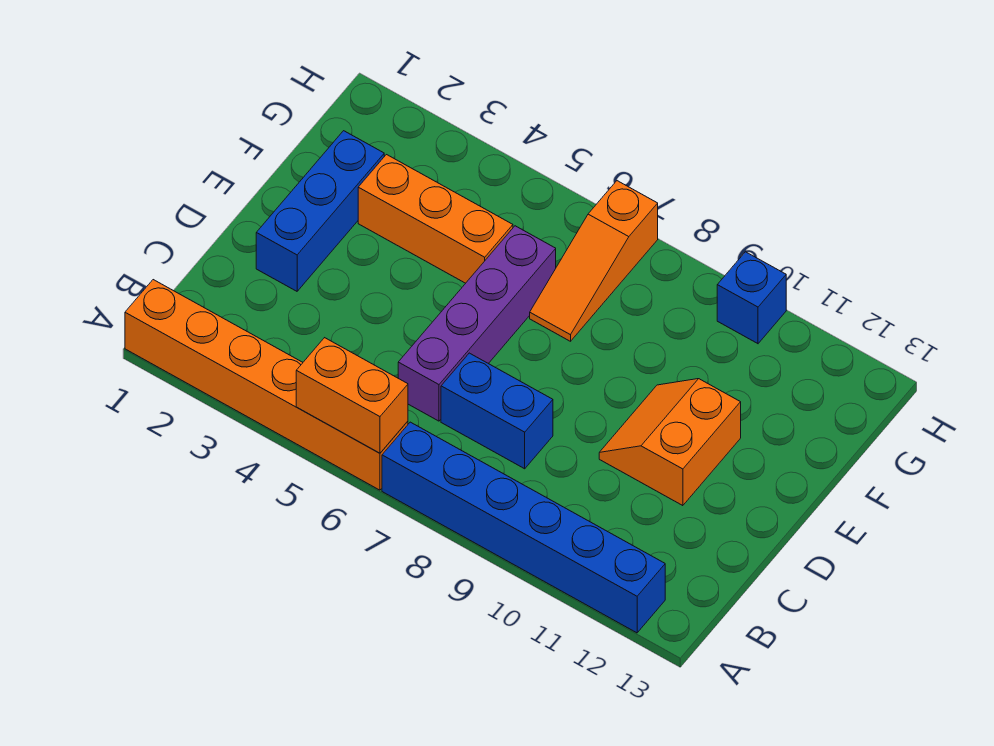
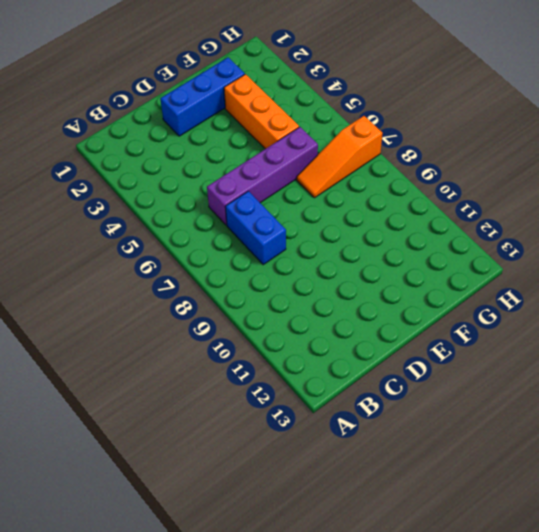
none -> orange 1x6 brick [125,280,408,490]
none -> blue 1x6 brick [382,422,665,633]

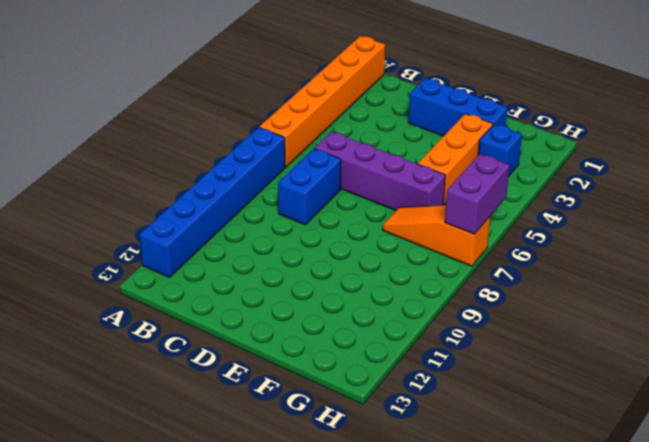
blue 1x1 brick [478,124,522,175] -> blue 1x1 brick moved to [717,252,786,344]
purple 1x2 brick [445,154,510,234] -> none
none -> orange 2x2 slope [599,379,741,506]
none -> orange 1x2 brick [296,338,408,453]

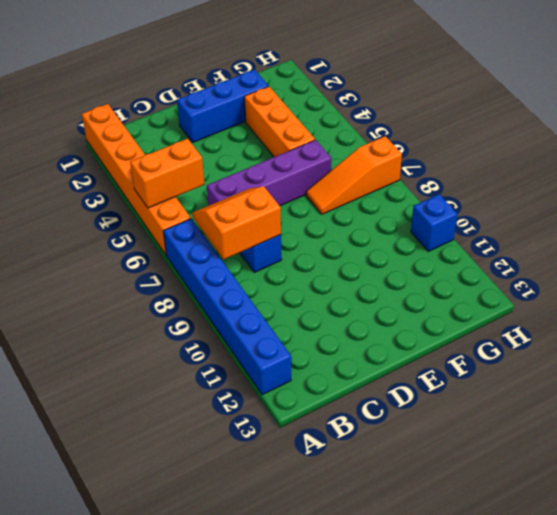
orange 1x2 brick [130,139,204,208] -> orange 1x2 brick turned to [296,338,408,453]
orange 2x2 slope [192,186,281,260] -> orange 2x2 slope moved to [599,379,741,506]

